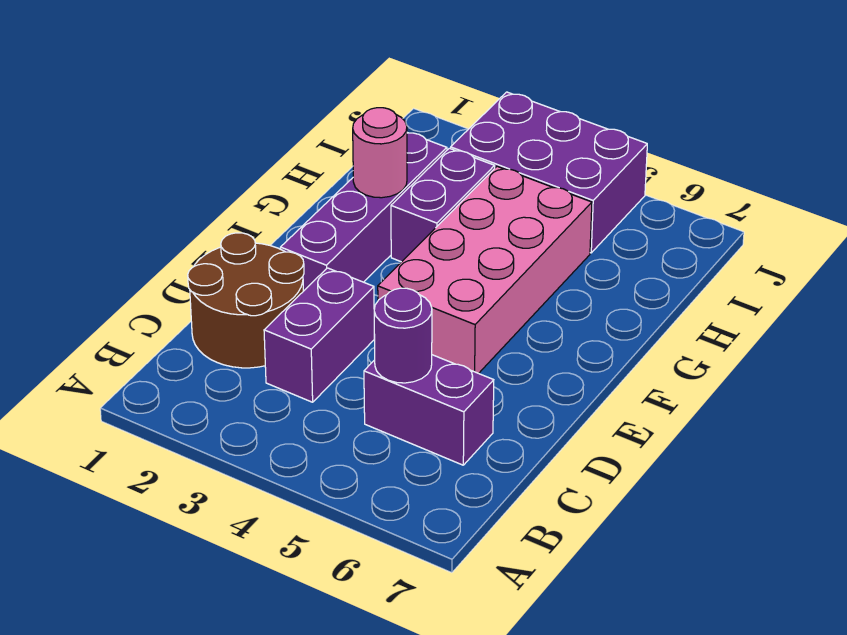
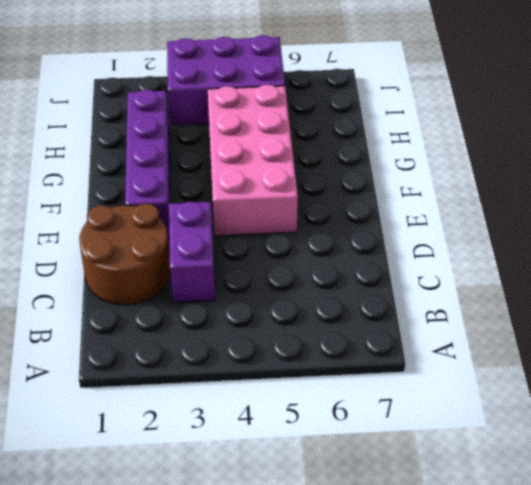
none -> purple 1x2 brick [364,355,494,465]
none -> purple 1x2 brick [391,148,495,262]

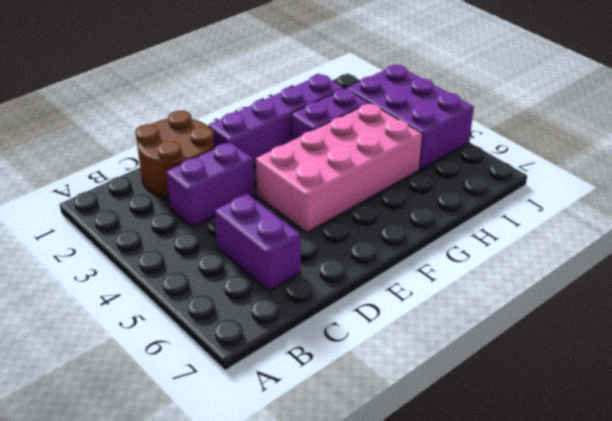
none -> purple 1x1 round brick [374,288,432,383]
none -> pink 1x1 round brick [353,108,407,198]

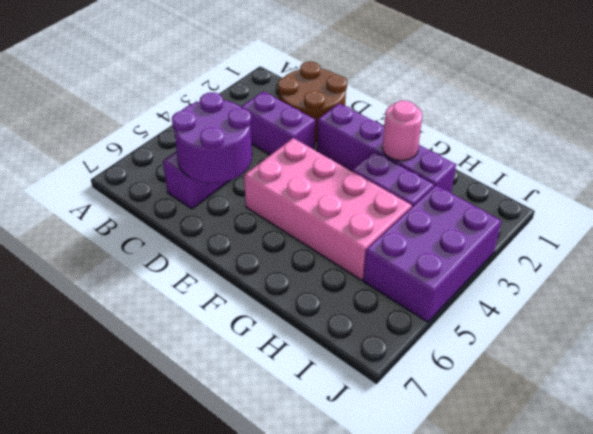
purple 2x2 round brick [172,92,252,183] -> purple 1x1 round brick [374,288,432,383]

